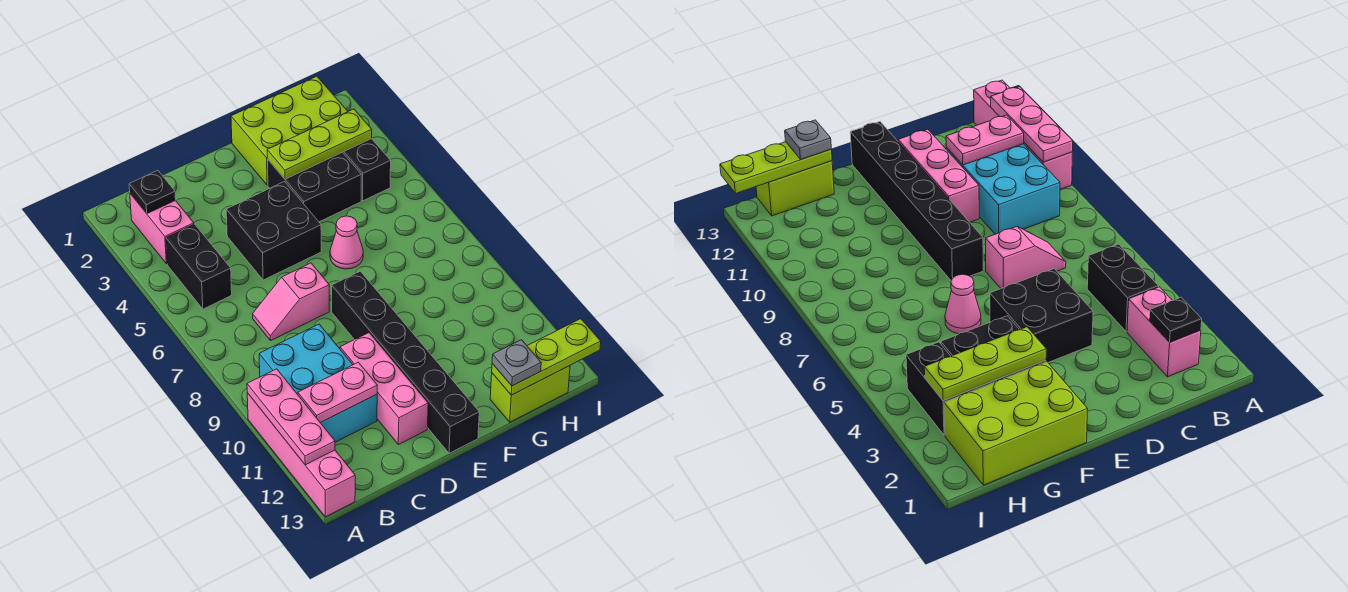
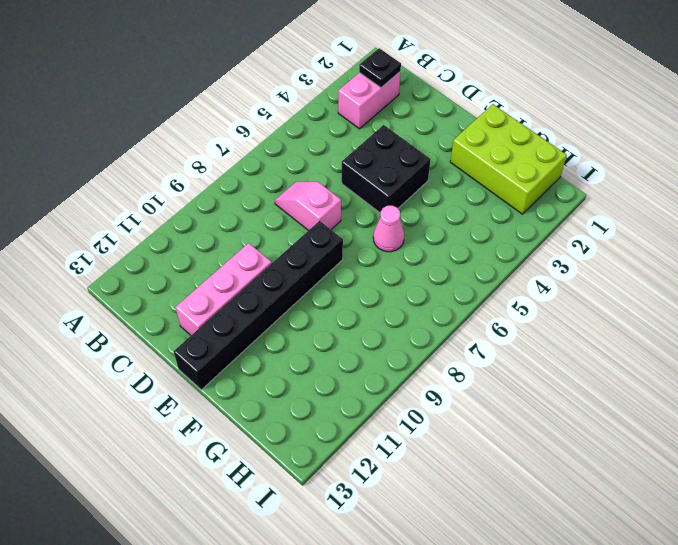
none -> pink 1x4 brick [247,393,355,517]
none -> black 1x2 brick [166,224,232,309]
none -> cyan 2x3 brick [259,324,377,442]

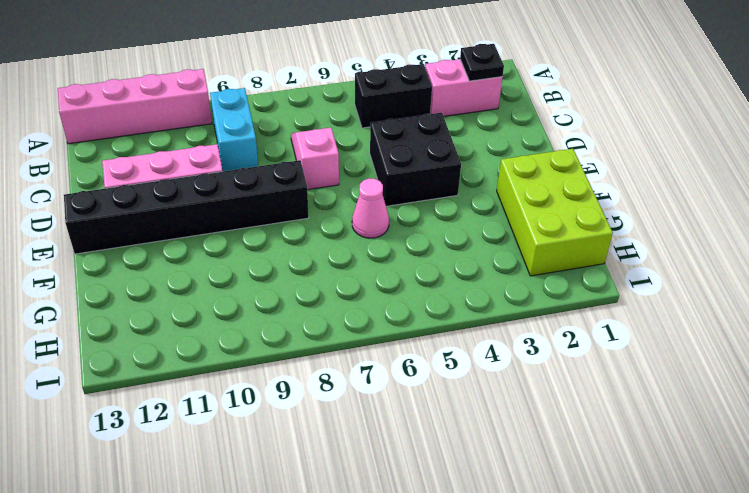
cyan 1x2 brick [210,88,258,171] -> cyan 2x3 brick [259,324,377,442]
none -> black 2x2 brick [267,152,361,222]
none -> lime 1x2 brick [490,366,570,422]
none -> black 1x2 brick [343,138,391,201]

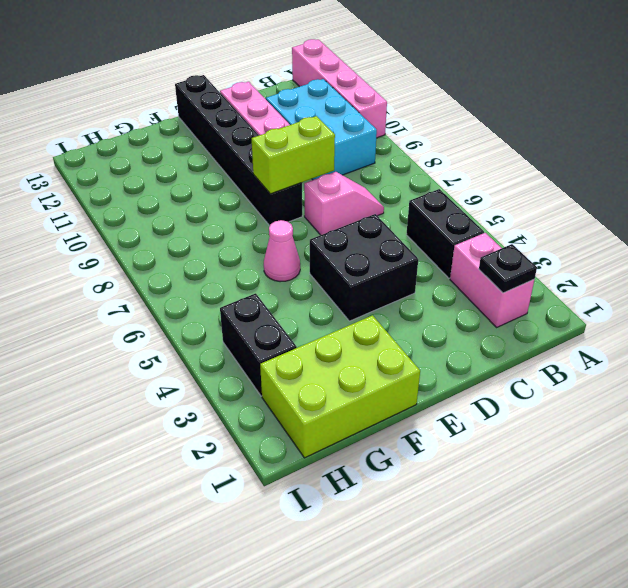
lime 1x2 brick [252,116,335,194] -> lime 1x2 brick moved to [490,366,570,422]
none -> black 2x2 brick [267,152,361,222]
none -> pink 1x3 plate [247,369,335,465]
none -> pink 1x2 plate [298,362,377,423]

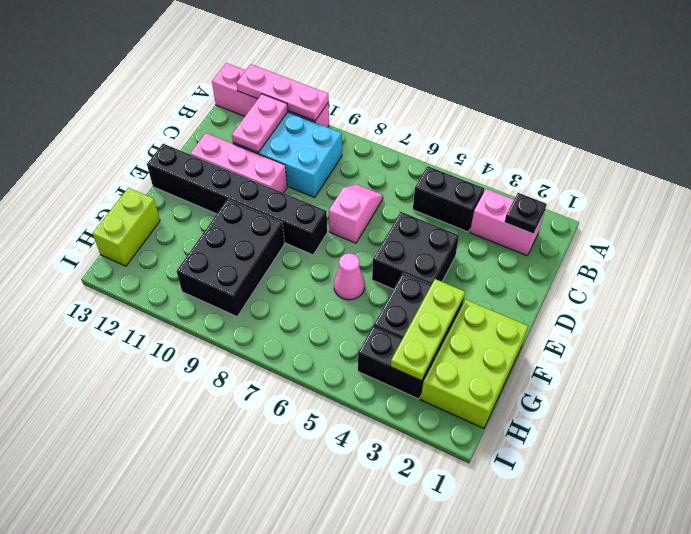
black 2x3 brick [177,200,284,316] -> none
none -> lime 1x3 plate [492,319,601,395]
none -> grey 1x1 plate [492,340,541,386]

